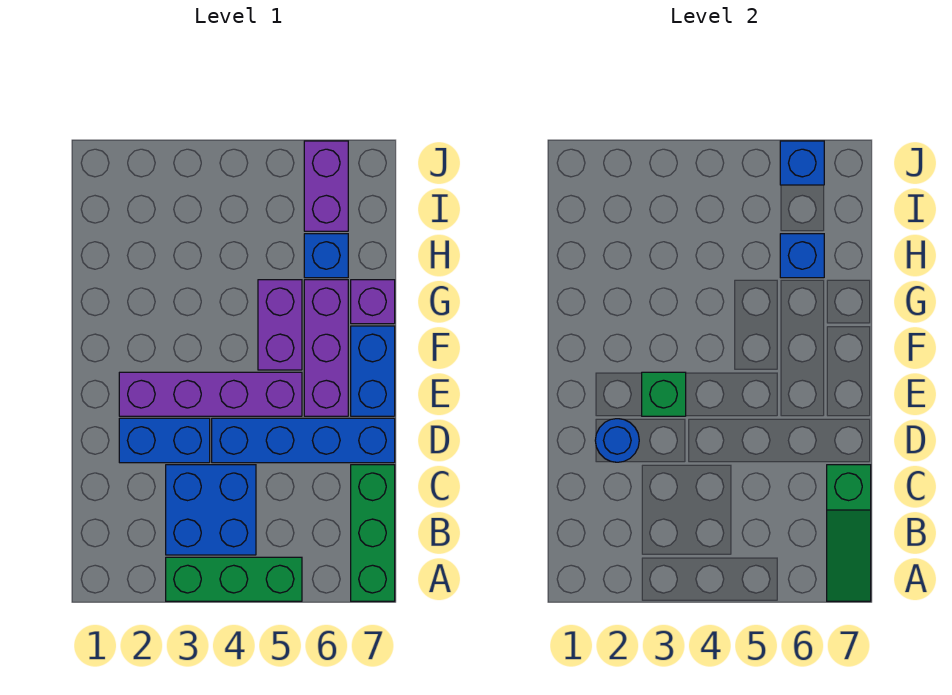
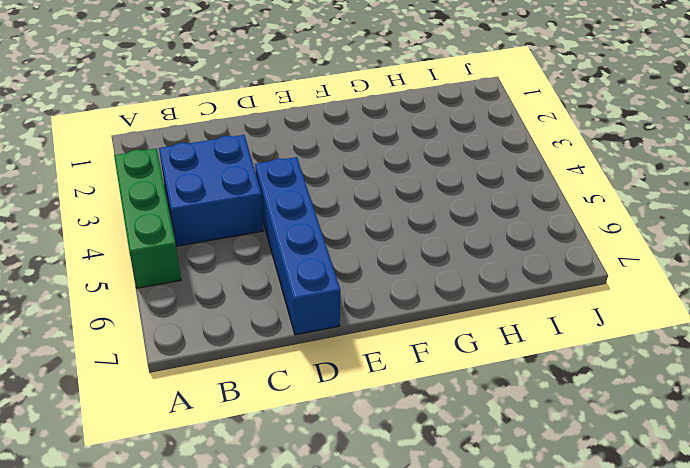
none -> green 1x3 brick [351,465,395,601]
none -> blue 1x2 brick [119,418,210,463]
none -> purple 1x4 brick [119,372,302,416]

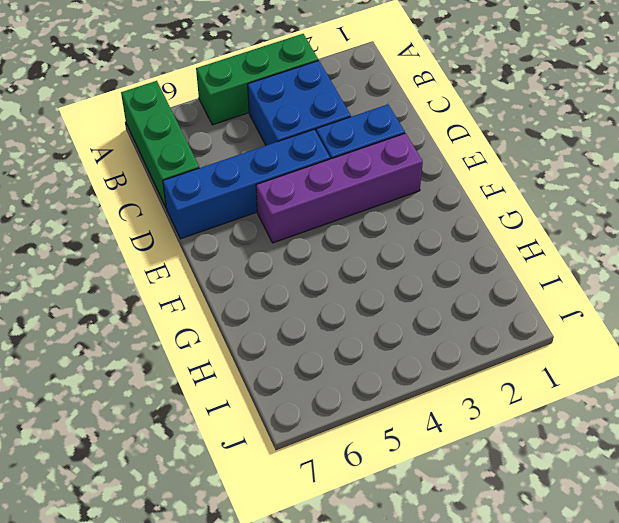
none -> purple 1x3 brick [304,280,348,416]
none -> blue 1x2 brick [351,326,395,416]
none -> purple 1x2 brick [258,280,302,370]

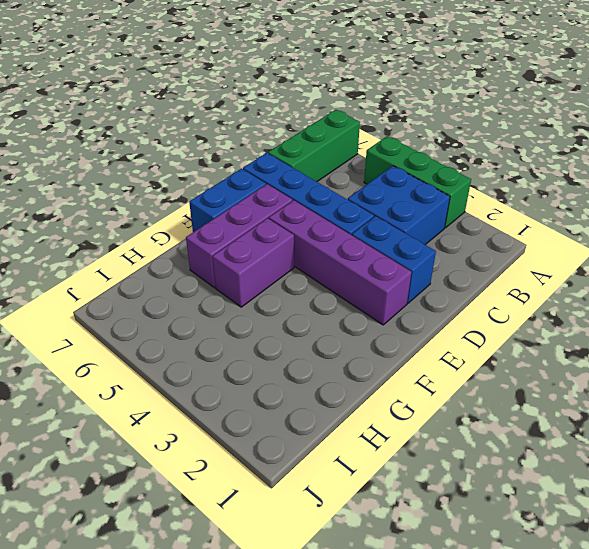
none -> purple 1x1 brick [351,280,395,324]
none -> blue 1x1 brick [304,234,348,278]
none -> purple 1x2 brick [304,141,348,231]

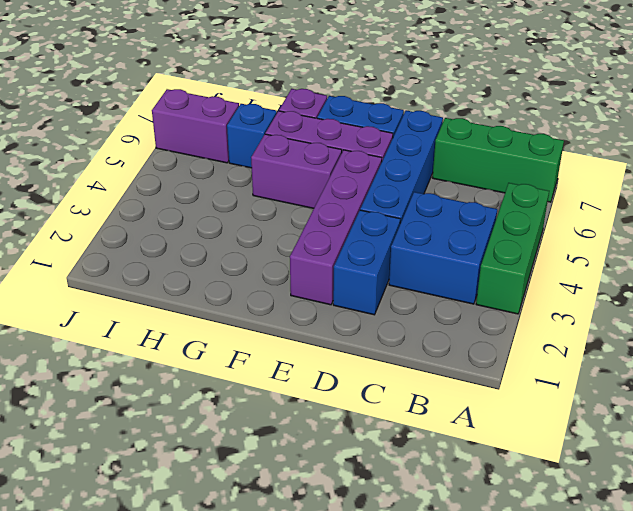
none -> green 1x3 slope [827,465,871,601]
none -> blue 1x1 round brick [595,419,639,462]
none -> green 1x1 brick [642,372,686,416]

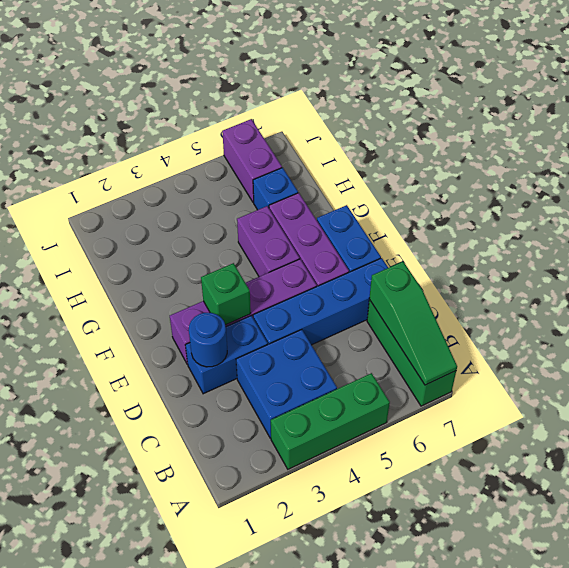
none -> purple 1x1 brick [351,280,395,324]
none -> blue 1x1 brick [780,234,824,278]
none -> blue 1x1 brick [780,141,824,185]

